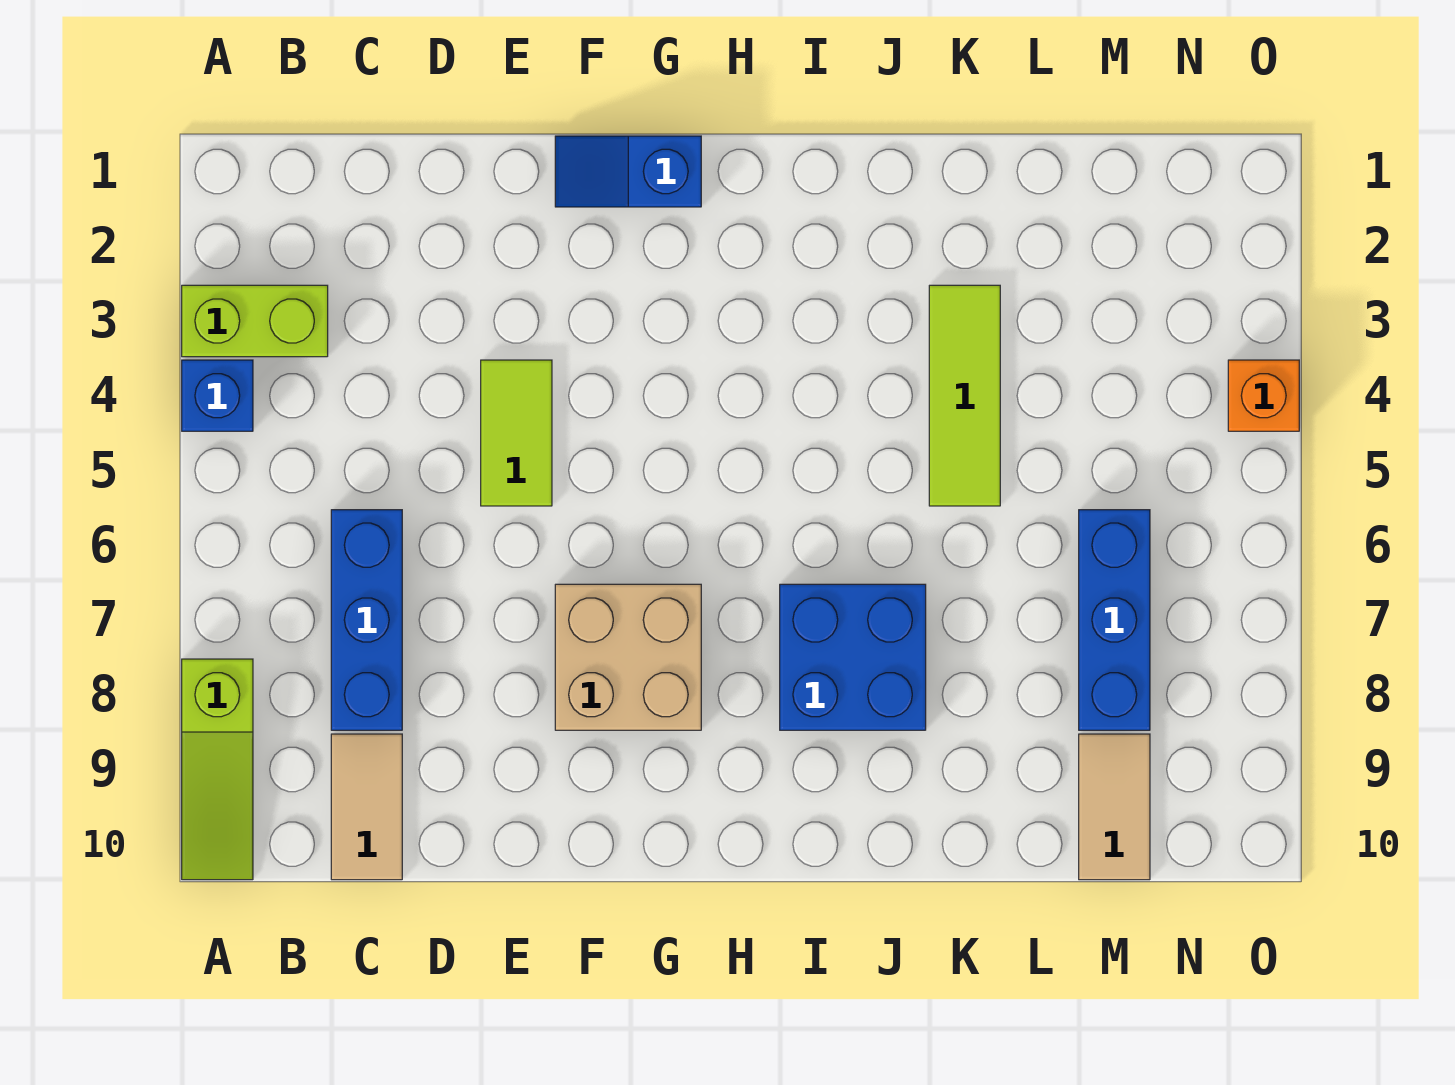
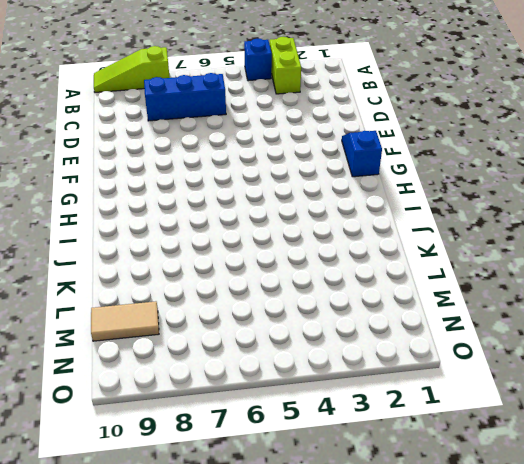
none -> tan 1x2 tile [331,734,402,880]
none -> lime 1x2 tile [481,360,552,506]
none -> tan 2x2 brick [555,584,701,730]

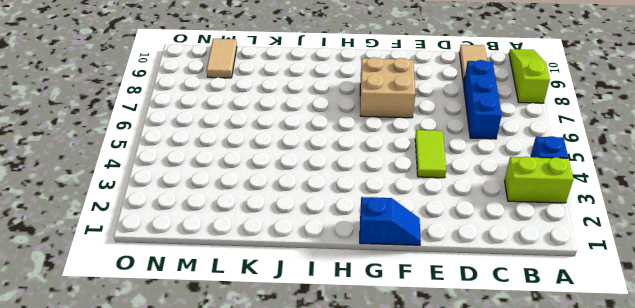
none -> blue 2x2 brick [780,584,926,730]
none -> lime 1x3 tile [929,285,1000,506]
none -> blue 1x3 brick [1079,510,1150,730]

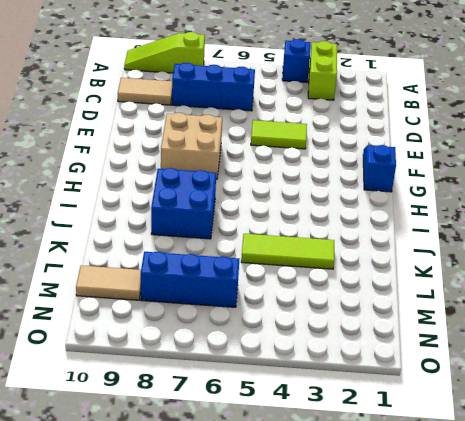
none -> orange 1x1 brick [1228,360,1299,431]

